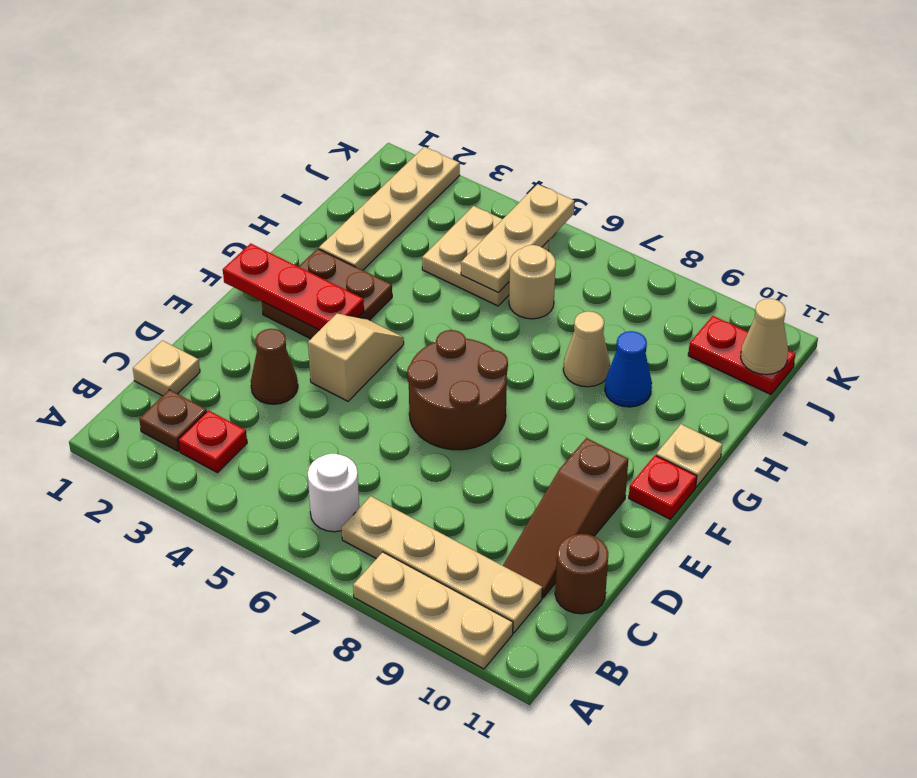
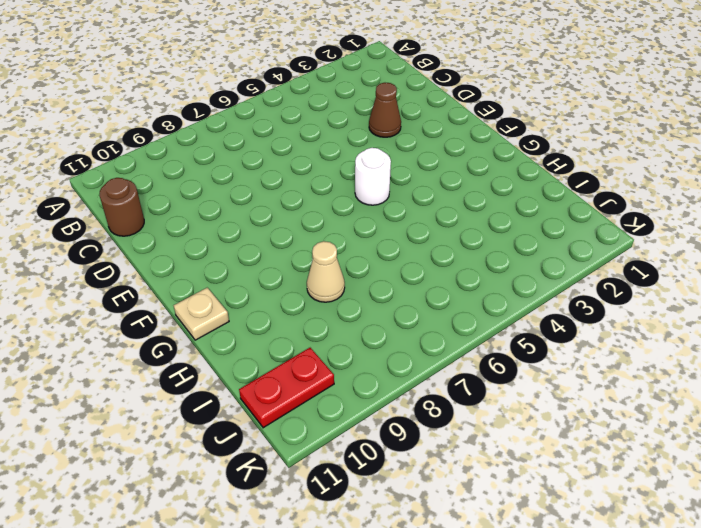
white 1x1 round brick [355,148,391,205] -> white 1x1 round brick moved to [308,454,359,532]
none -> tan 1x3 plate [353,552,513,669]
none -> brown 1x1 plate [139,390,207,451]
none -> red 1x1 plate [178,410,247,473]

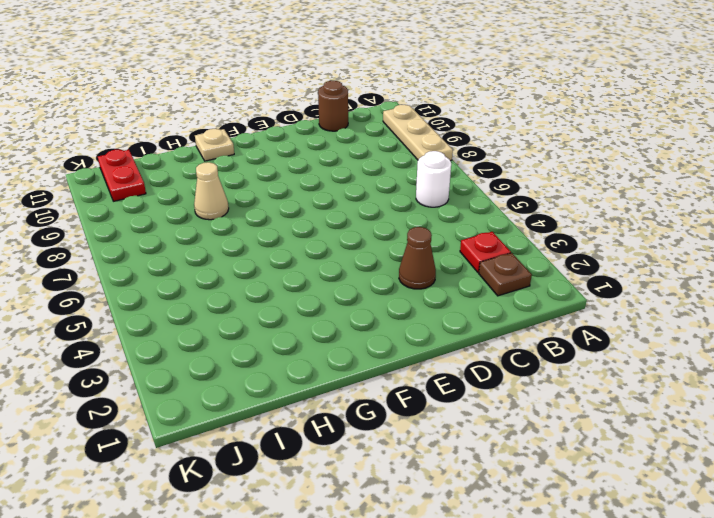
none -> tan 1x4 plate [342,496,542,633]
none -> tan 1x1 plate [133,340,200,396]
none -> brown 1x3 slope [503,438,628,597]

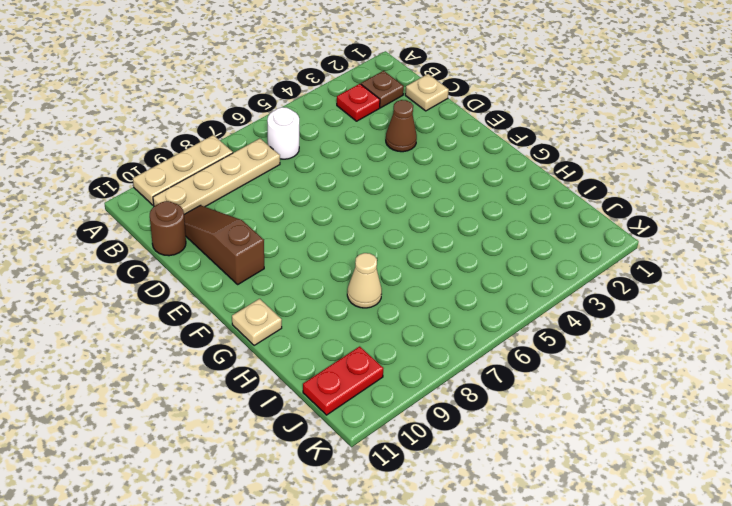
none -> tan 1x2 slope [308,314,404,401]
none -> brown 2x2 round brick [407,330,508,450]
none -> brown 2x2 plate [262,249,392,339]

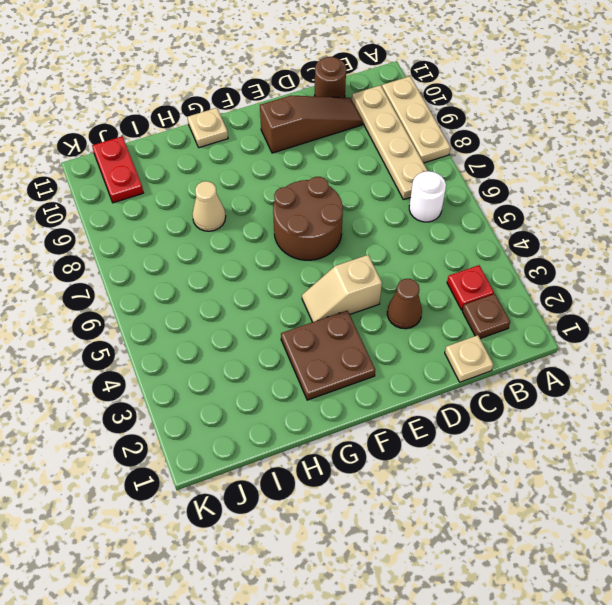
none -> red 1x1 plate [629,455,697,519]
none -> tan 1x4 plate [319,147,460,270]
none -> blue 1x1 cone [605,331,652,407]

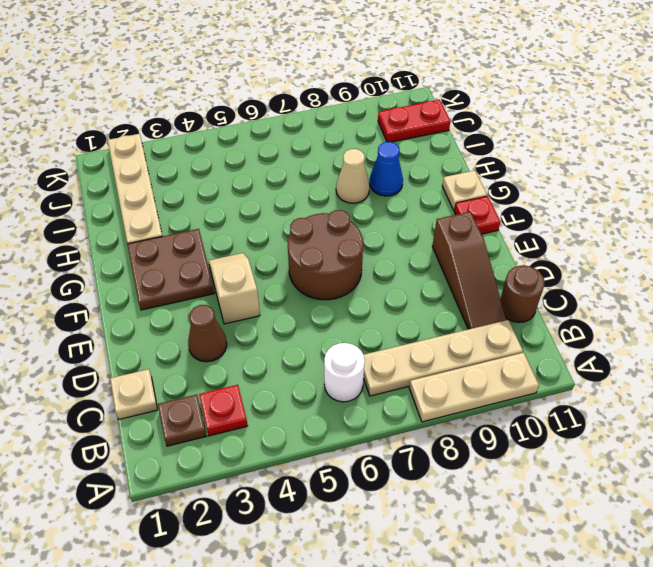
none -> tan 2x2 plate [422,206,549,306]
none -> tan 1x1 round brick [509,245,556,319]
none -> red 1x3 plate [223,243,364,330]

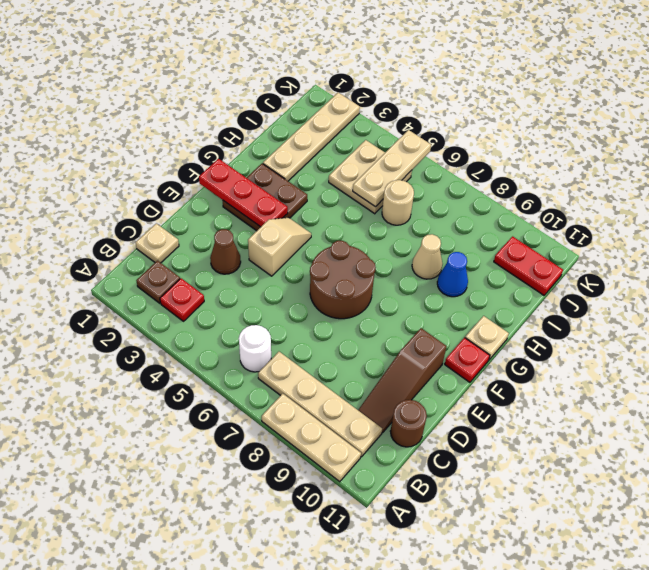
none -> tan 1x1 cone [741,299,788,375]

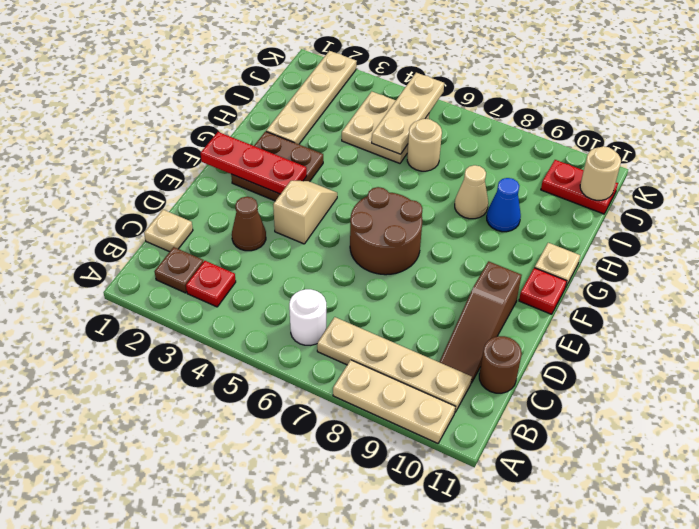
tan 1x1 round brick [580,146,621,200] -> tan 1x1 cone [741,299,788,375]

